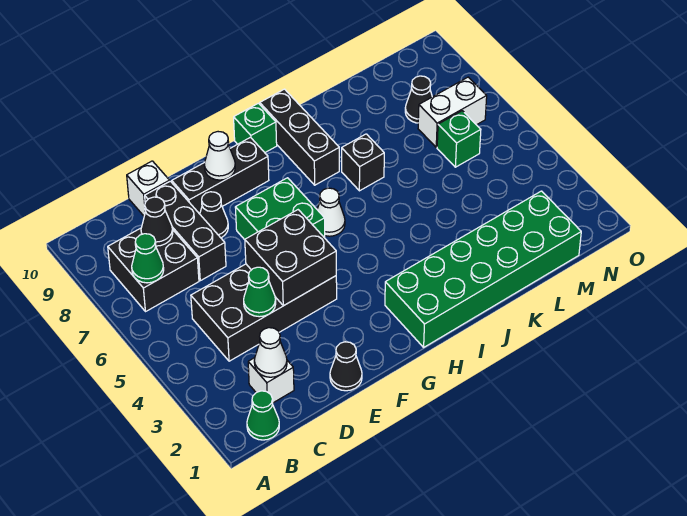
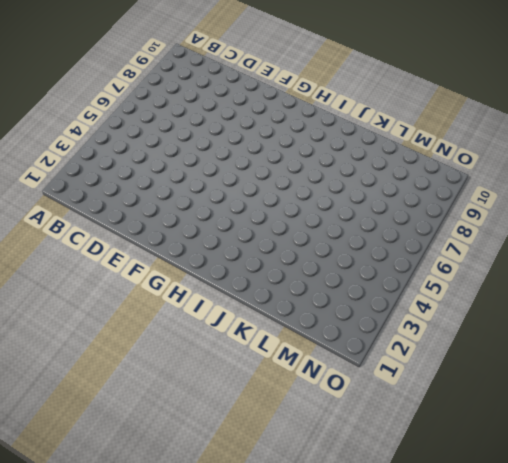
none -> green 1x1 cone [247,391,279,440]
none -> black 2x2 brick [108,228,199,311]
none -> white 1x1 brick [248,358,294,403]

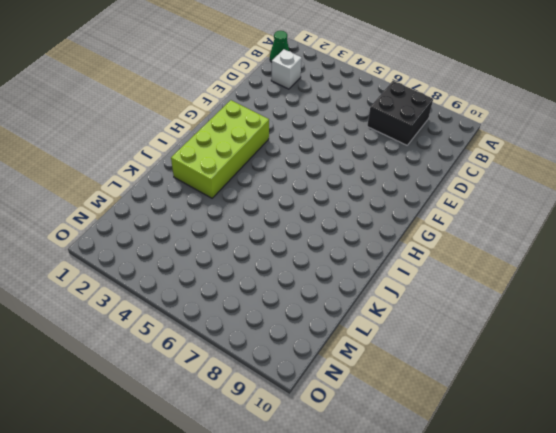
lime 2x4 brick [171,100,269,198] -> green 2x6 brick [385,191,581,347]
none -> black 2x4 brick [191,264,337,361]
none -> black 1x3 brick [145,181,226,281]
none -> white 1x1 brick [127,161,170,216]

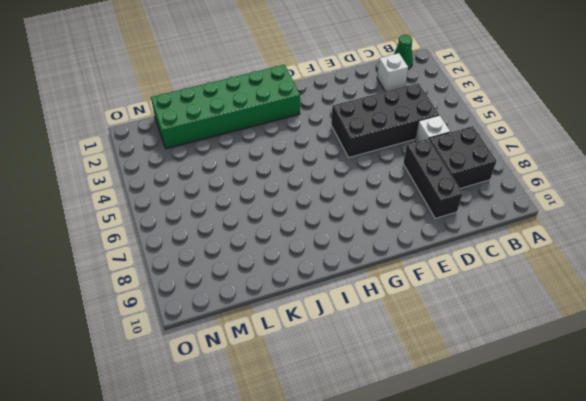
white 1x1 brick [415,115,450,142] -> white 1x1 brick moved to [127,161,170,216]
none -> black 1x1 cone [330,342,362,391]
none -> black 1x1 cone [200,192,228,238]
none -> black 1x3 brick [172,137,269,214]

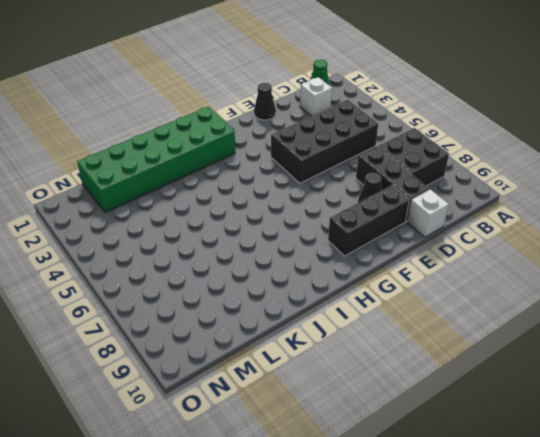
none -> green 2x2 brick [235,178,325,240]
none -> white 1x1 cone [317,188,345,236]
none -> green 1x1 brick [234,103,277,152]

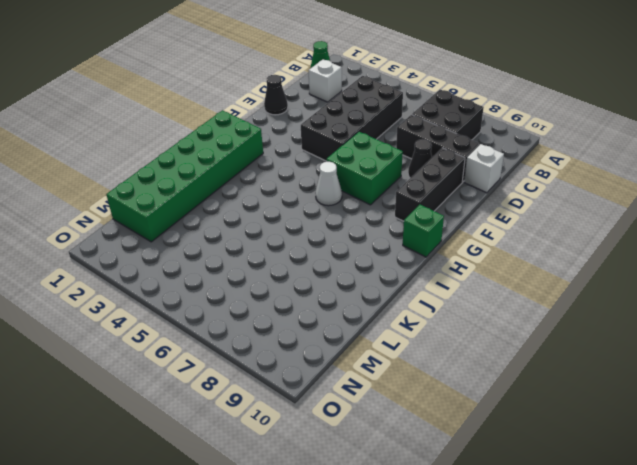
none -> black 1x3 brick [260,89,339,185]
none -> black 1x1 brick [342,134,384,191]
none -> green 1x1 brick [437,111,481,167]

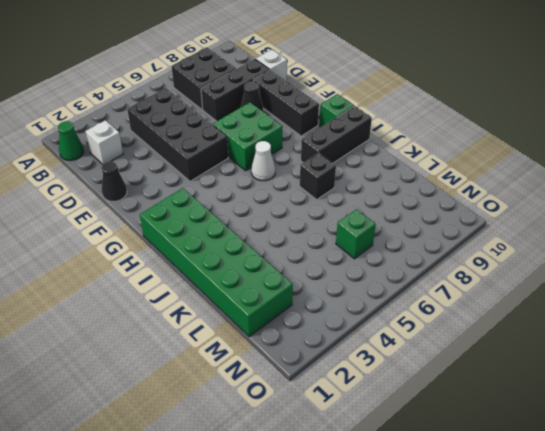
none -> white 1x2 brick [418,77,487,147]
none -> black 1x1 cone [405,76,432,123]
none -> green 1x1 cone [132,234,164,283]

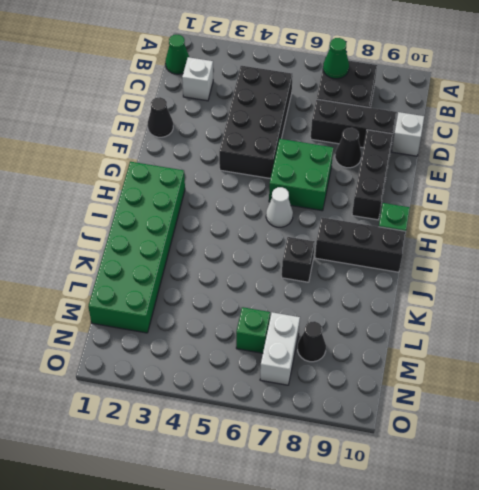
none -> white 1x1 cone [254,328,287,377]
none -> black 1x1 cone [141,197,173,246]
none -> green 1x1 cone [244,267,276,317]

